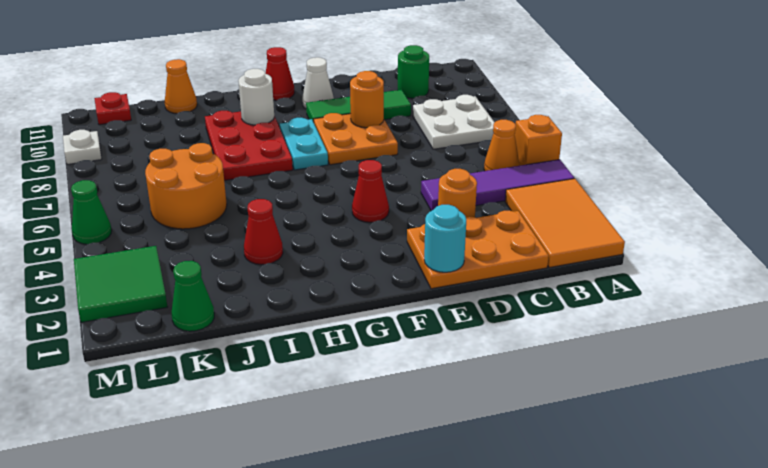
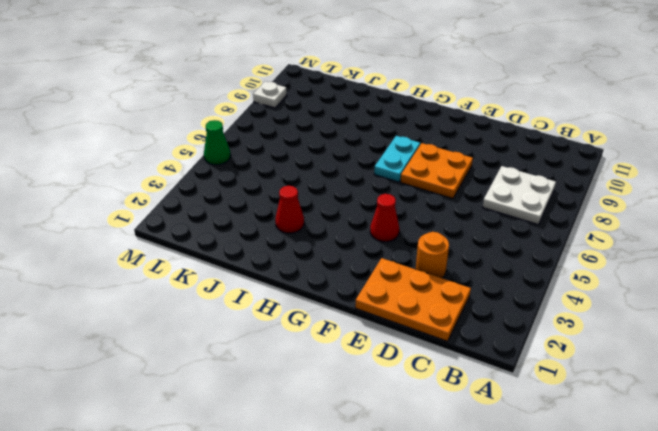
none -> orange 2x3 tile [505,179,625,268]
none -> purple 1x4 tile [421,159,574,211]
none -> orange 1x1 brick [515,115,562,166]

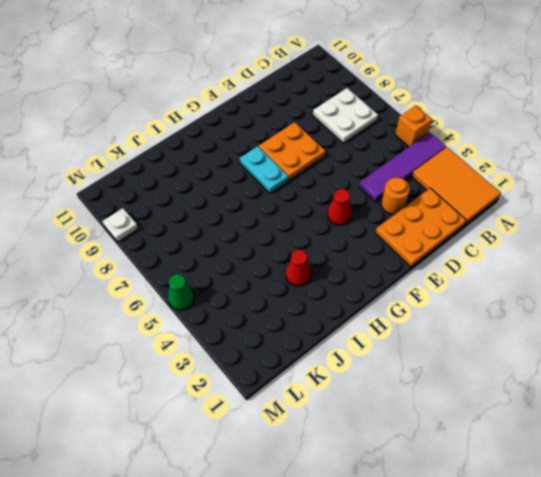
none -> orange 1x1 cone [484,120,519,171]
none -> green 1x1 round brick [398,45,429,98]
none -> green 1x3 tile [306,90,411,122]

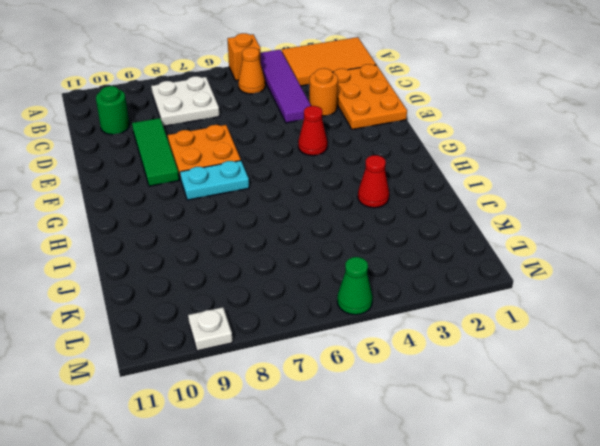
none -> white 1x1 cone [302,57,334,109]
none -> red 1x1 cone [265,47,295,100]
none -> red 2x3 plate [205,111,293,181]

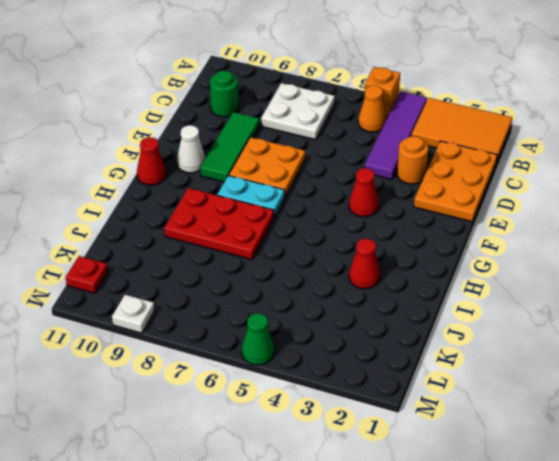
none -> orange 2x2 round brick [145,143,227,229]
none -> orange 1x1 cone [165,59,197,114]
none -> green 1x1 cone [171,261,214,331]

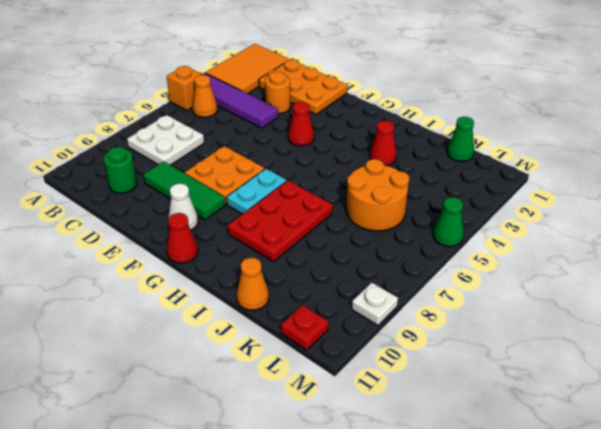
none -> green 2x2 tile [74,246,167,322]
none -> cyan 1x1 round brick [424,205,466,272]
none -> orange 1x1 round brick [350,71,384,128]

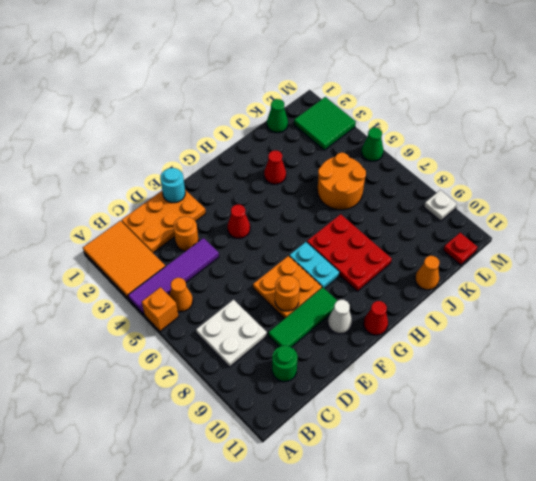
none -> white 1x1 round brick [238,69,274,125]

